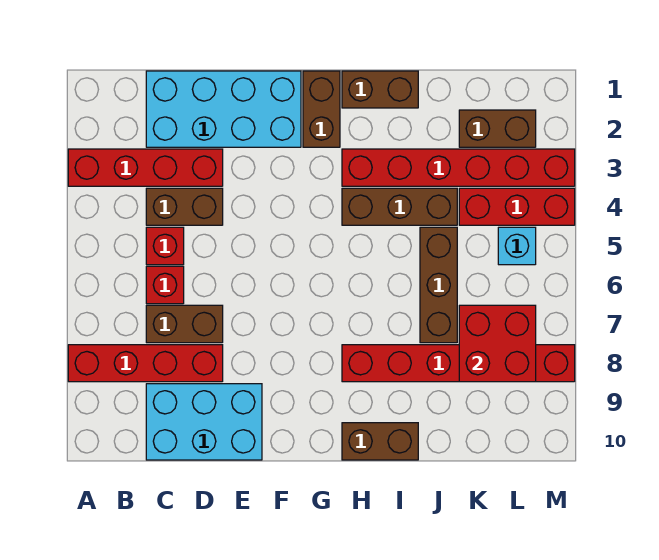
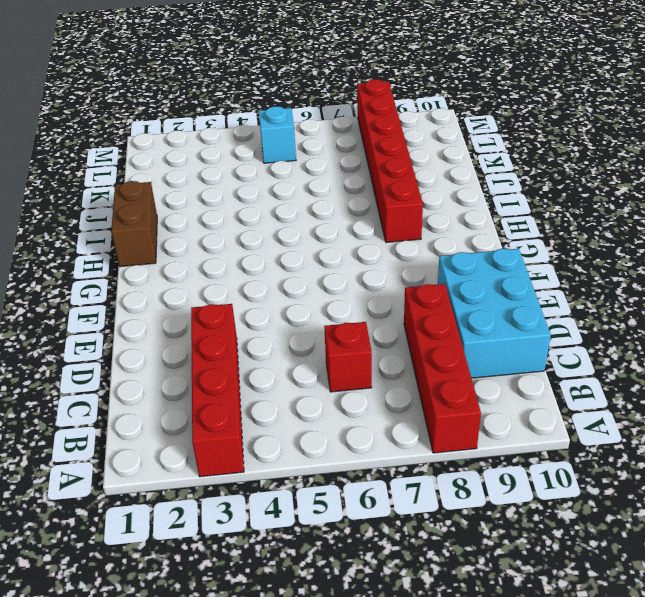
none -> cyan 2x4 brick [146,71,301,147]
none -> brown 1x2 brick [146,188,223,225]
none -> red 1x1 brick [146,227,184,265]

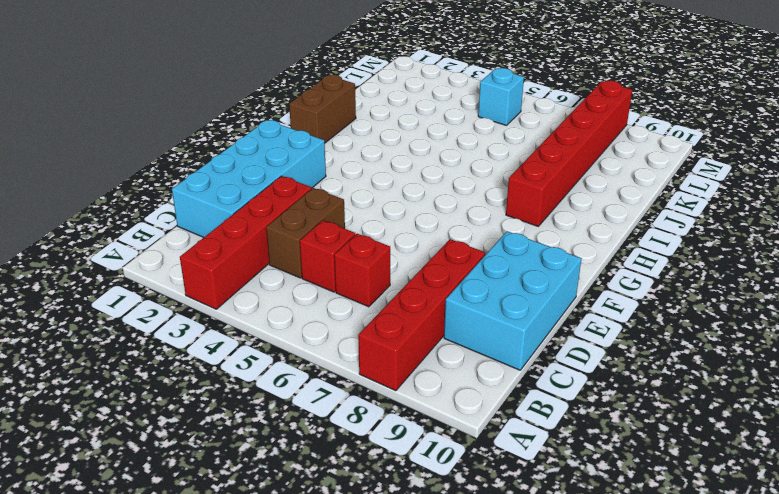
none -> brown 1x2 brick [146,305,223,343]
none -> brown 1x2 brick [303,71,340,147]
none -> red 1x6 brick [342,149,575,186]

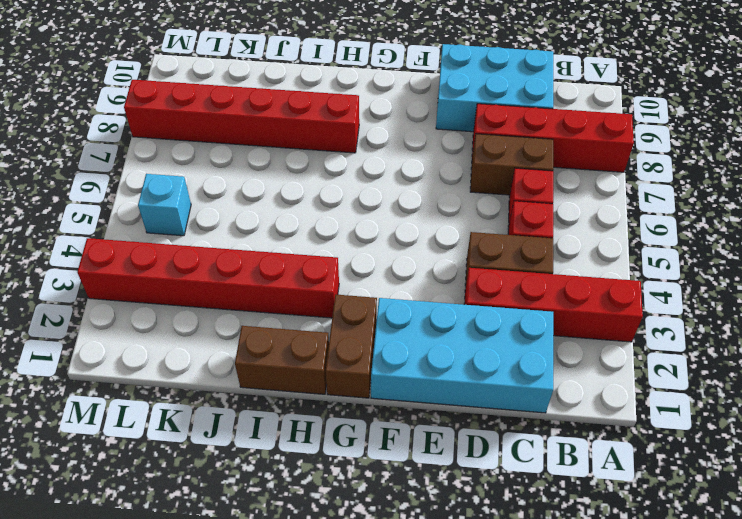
none -> brown 1x3 brick [342,188,457,225]
none -> brown 1x2 brick [342,423,418,460]
none -> brown 1x3 brick [420,227,457,343]

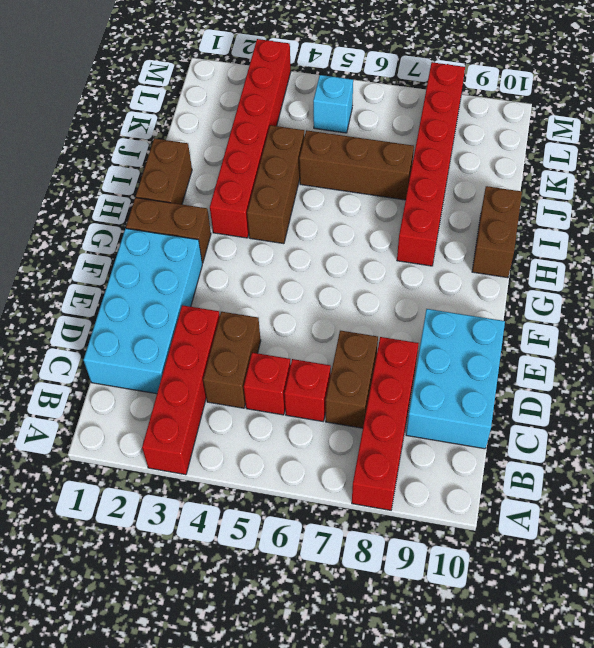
none -> brown 1x2 brick [459,110,536,147]
none -> red 1x3 brick [459,188,575,225]
none -> red 2x2 brick [459,305,536,382]

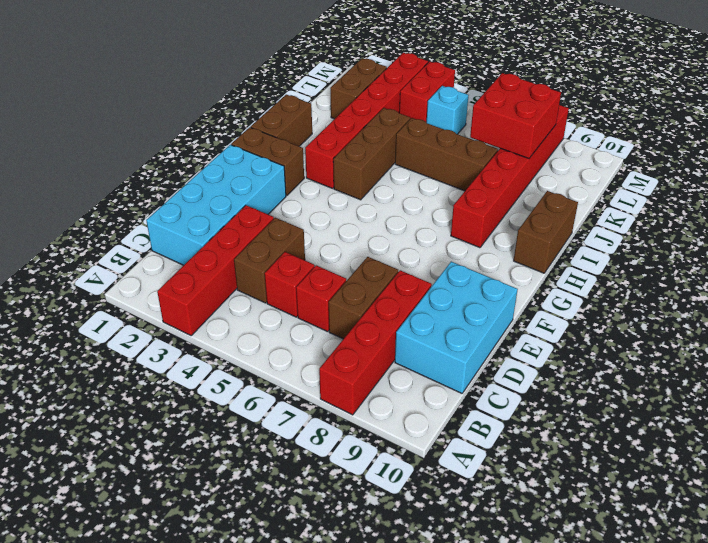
red 1x2 brick [399,62,455,122] -> red 1x3 brick [459,188,575,225]

